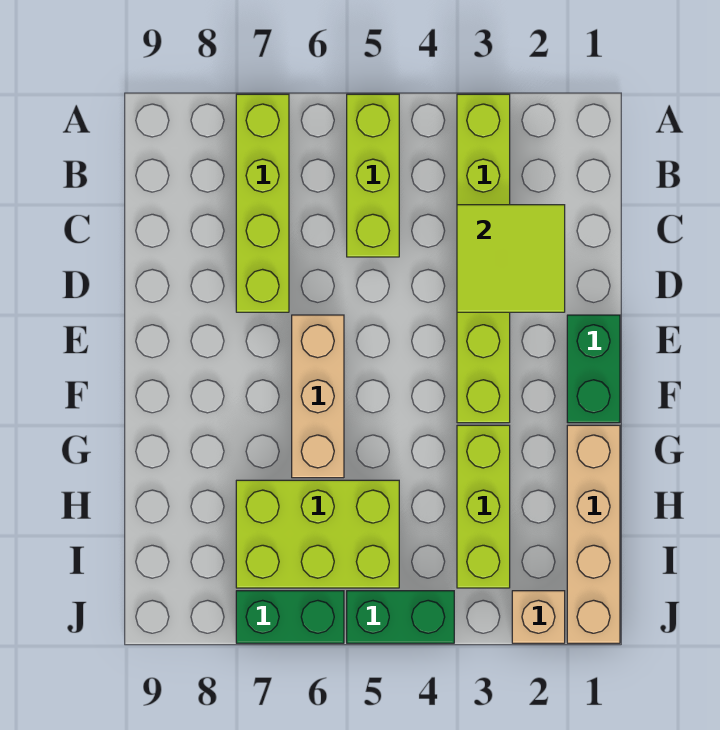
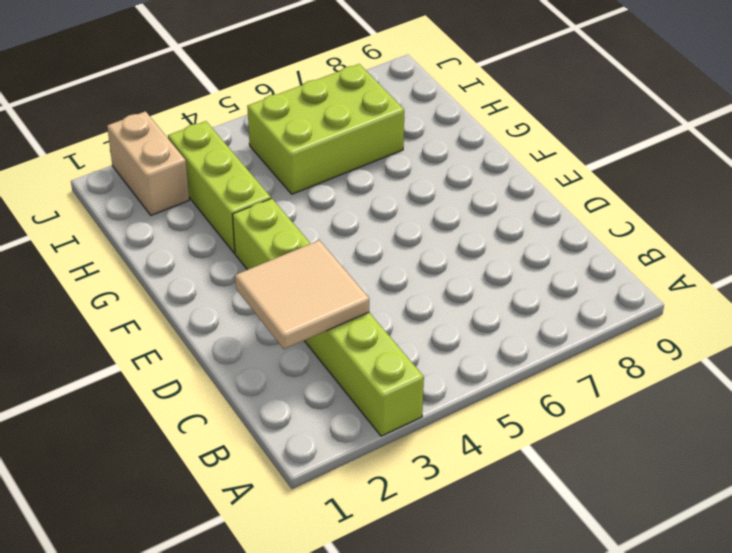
tan 2x2 tile [235,240,369,349] -> lime 2x2 tile [457,205,565,312]
tan 1x2 brick [107,111,189,215] -> tan 1x1 brick [512,591,565,643]
none -> lime 1x3 brick [347,94,399,257]
none -> lime 1x4 brick [236,94,289,312]
none -> green 1x2 brick [567,315,620,423]

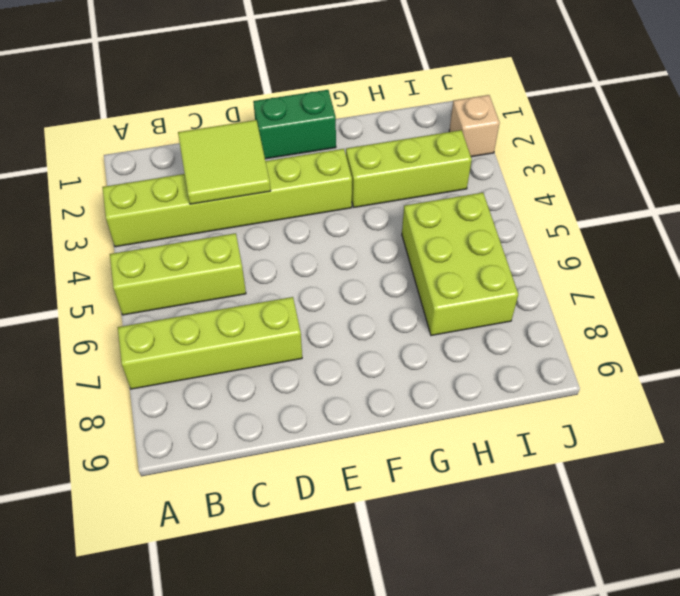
none -> tan 1x3 brick [292,315,344,478]
none -> tan 1x4 brick [567,425,620,643]
none -> green 1x2 brick [347,591,454,643]

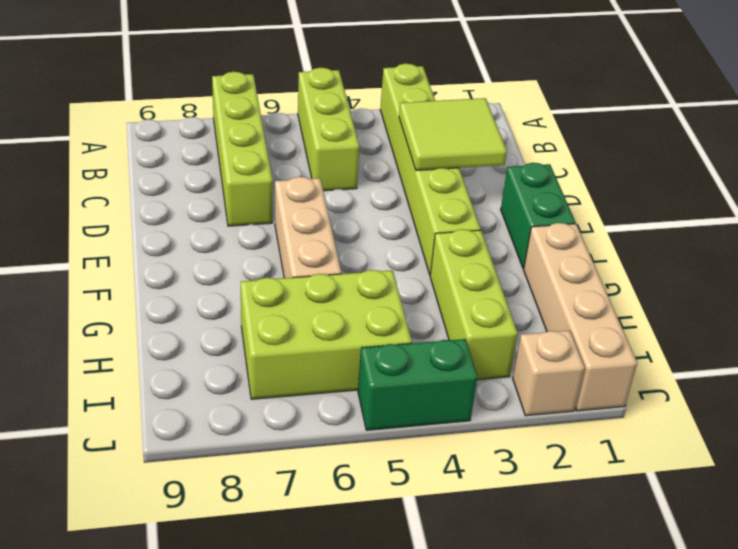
none -> green 1x2 brick [236,591,344,643]

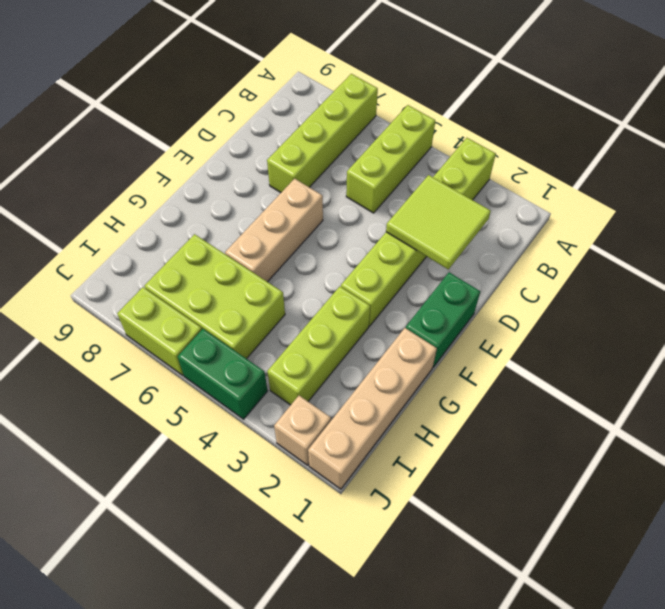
lime 1x2 brick [117,287,202,375] -> green 1x2 brick [236,591,344,643]

